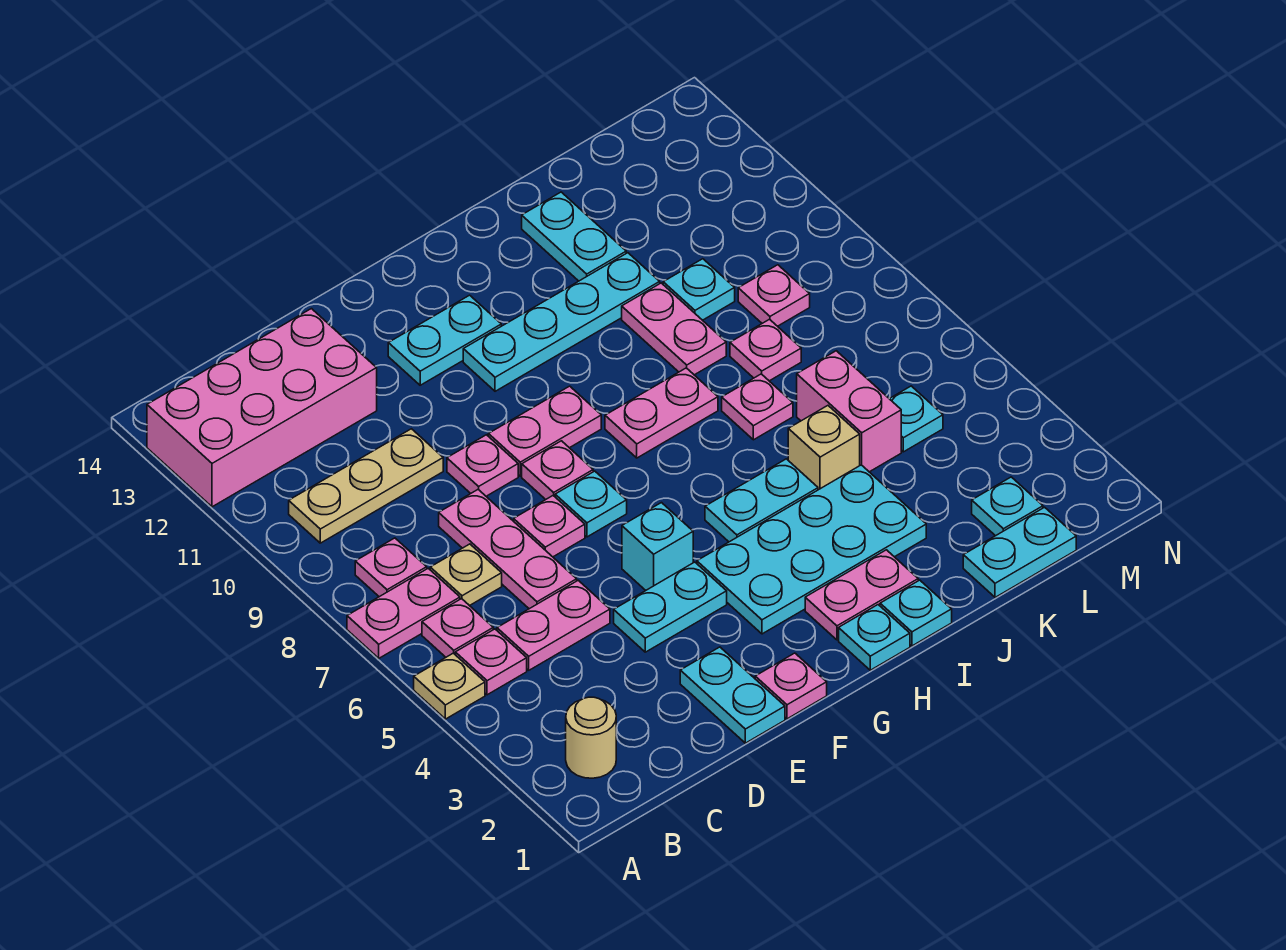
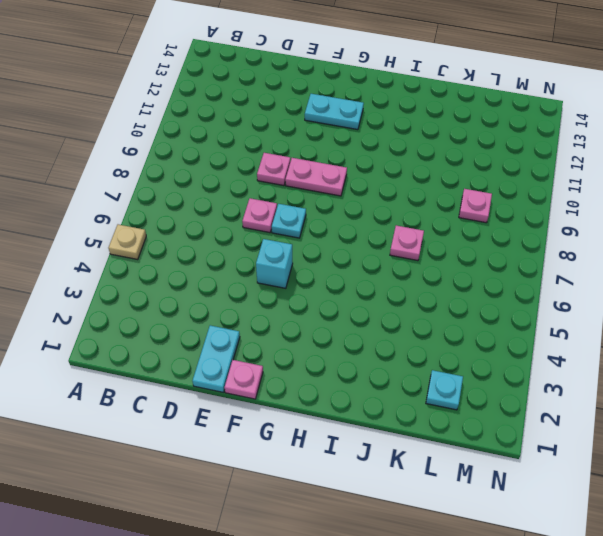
none -> pink 1x2 plate [347,568,460,658]
none -> pink 2x4 brick [147,309,377,507]
none -> tan 1x1 round brick [566,697,616,778]
none -> pink 1x1 plate [455,629,527,695]

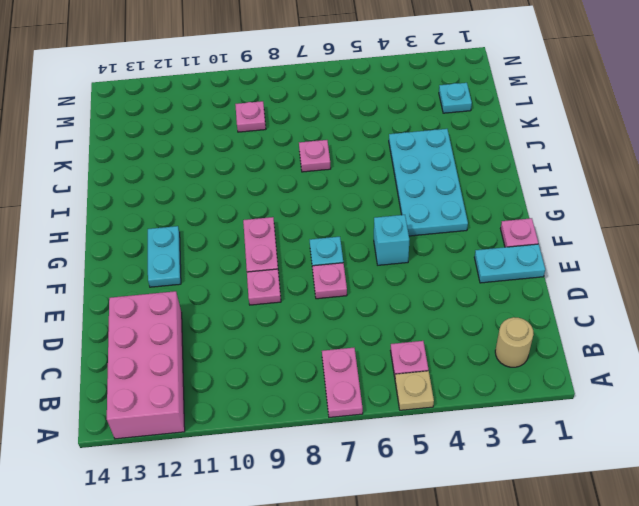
none -> pink 1x1 plate [422,599,493,657]
none -> pink 1x1 plate [355,538,427,597]
none -> tan 1x3 plate [289,429,443,543]
none -> pink 1x2 plate [497,580,610,670]

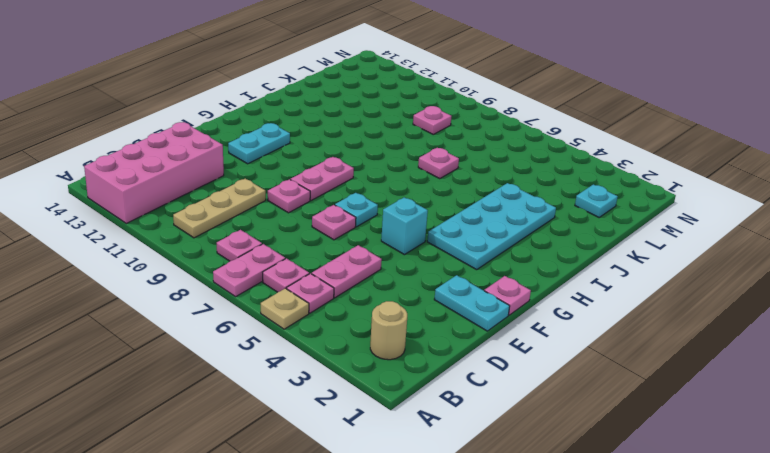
none -> tan 1x1 plate [430,544,502,606]
none -> pink 1x3 plate [439,490,577,609]
none -> cyan 1x2 plate [614,562,727,652]
none -> pink 1x1 plate [522,441,593,500]

